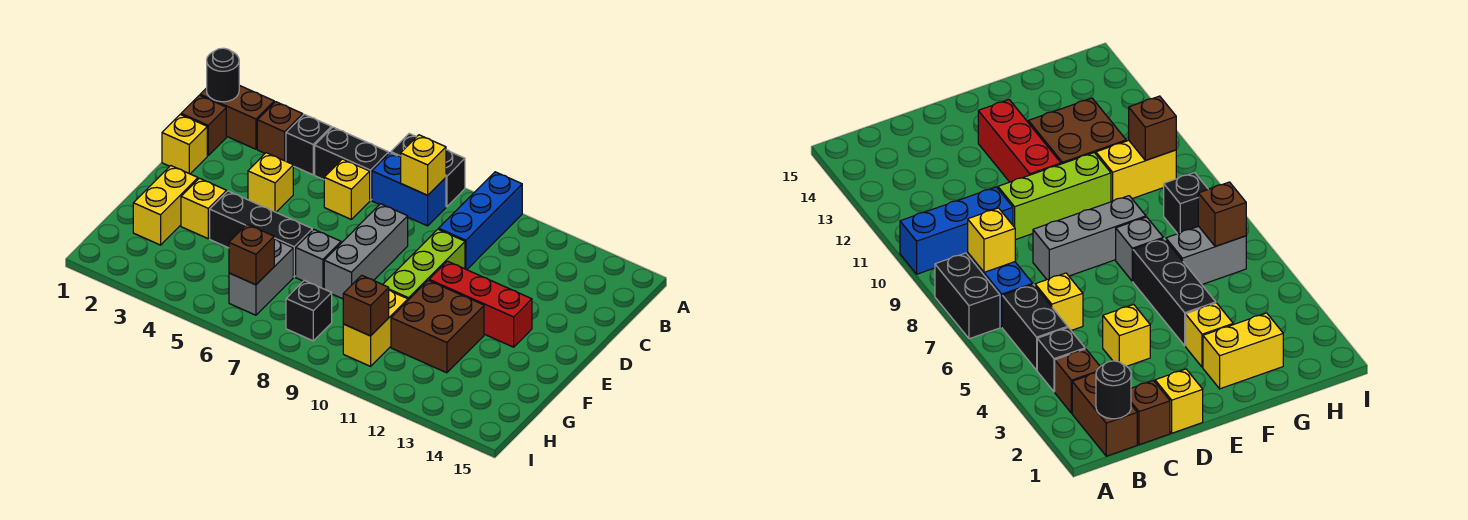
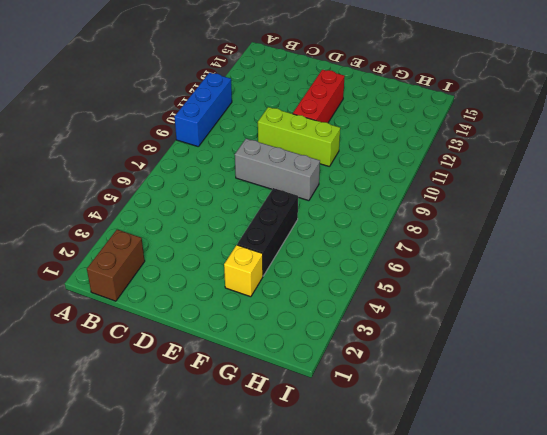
blue 1x3 brick [174,73,232,147] -> blue 1x3 brick turned to [439,172,522,270]
none -> black 1x2 brick [391,134,465,207]
none -> brown 1x1 brick [257,102,303,161]
none -> black 1x1 brick [286,114,331,175]

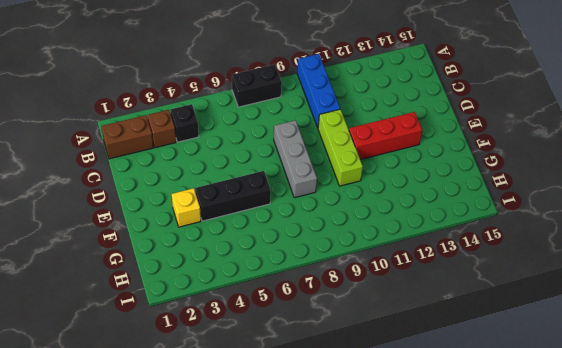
none -> black 1x2 brick [315,127,389,200]
none -> blue 1x2 brick [372,153,446,226]
none -> brown 1x1 brick [181,95,226,156]

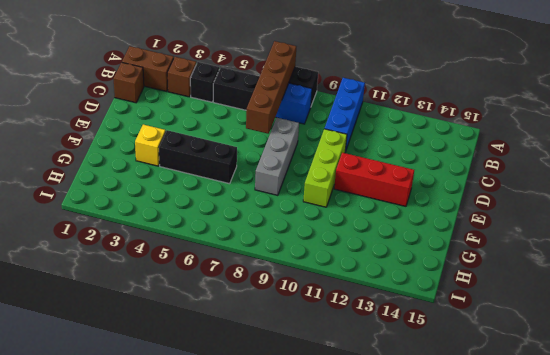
brown 1x4 brick [246,41,296,134] -> none
none -> yellow 1x1 brick [324,159,370,219]
none -> yellow 1x1 brick [162,114,207,174]
none -> yellow 1x1 brick [248,153,293,212]

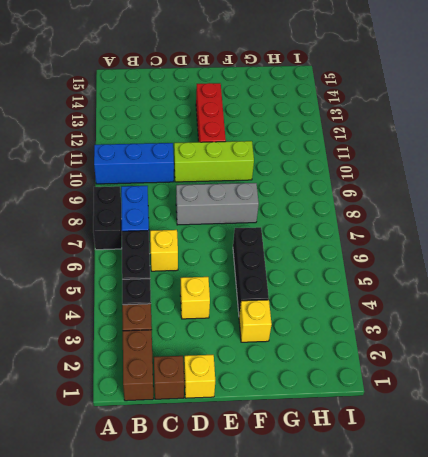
none -> yellow 1x2 brick [133,166,198,245]
none -> grey 1x1 brick [296,230,341,289]
none -> brown 2x2 brick [391,280,484,373]

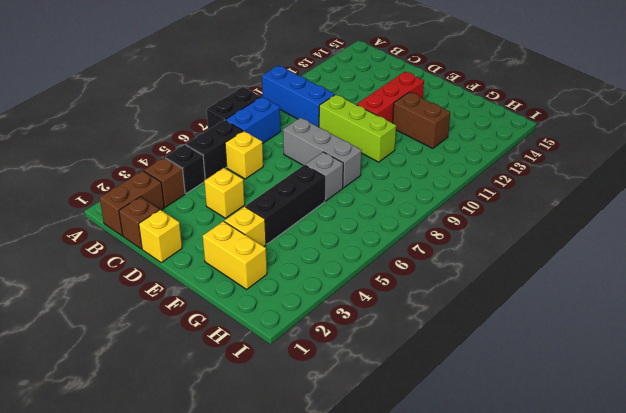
brown 1x2 brick [393,92,450,149] -> brown 2x2 brick [391,280,484,373]
none -> grey 1x2 brick [229,239,293,315]
none -> yellow 1x2 brick [343,290,408,366]
none -> black 1x1 brick [286,280,332,341]

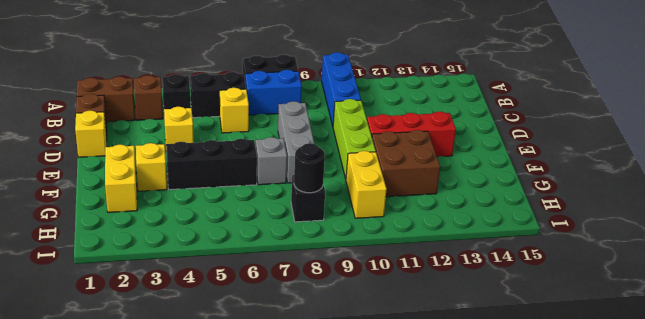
black 1x1 round brick [294,143,325,193] -> black 1x1 round brick moved to [207,48,239,102]
none -> grey 1x2 brick [229,239,293,315]
none -> yellow 1x1 brick [401,135,446,195]
none -> brown 1x1 brick [229,224,274,285]

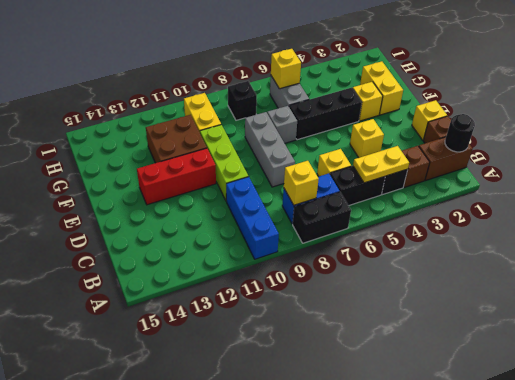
yellow 1x2 plate [353,146,409,183] -> none
yellow 1x1 brick [271,49,301,89] -> brown 1x1 brick [229,224,274,285]
none -> brown 1x1 brick [343,275,389,336]

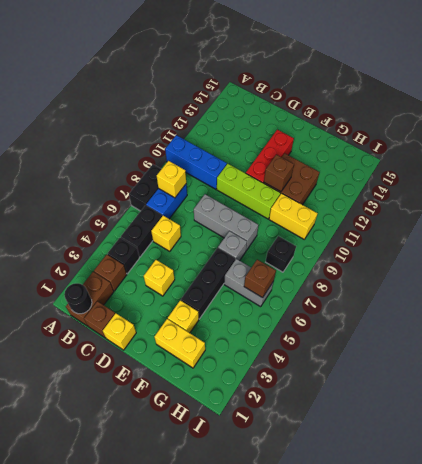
brown 1x1 brick [264,154,294,192] -> brown 1x1 brick moved to [343,275,389,336]

